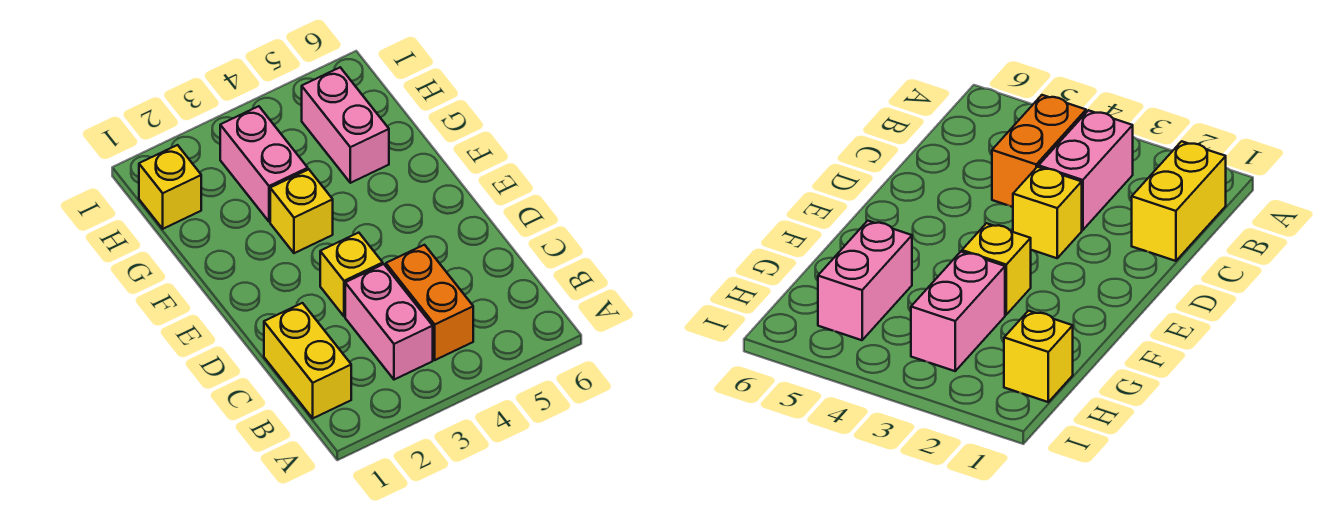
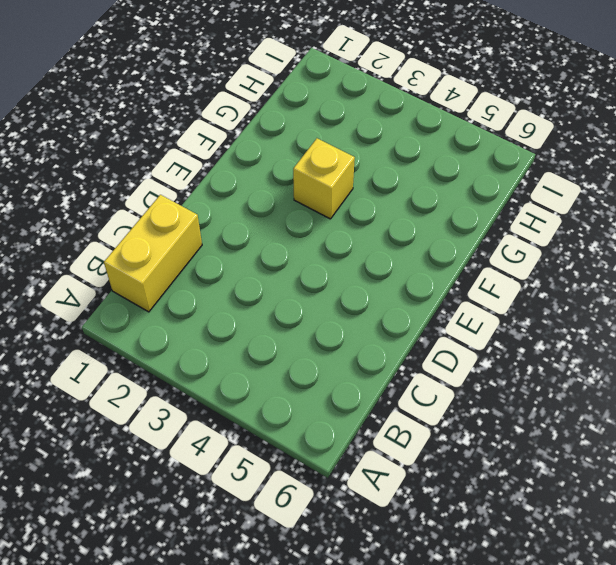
none -> pink 1x2 brick [345,264,433,380]
none -> orange 1x2 brick [386,245,473,360]

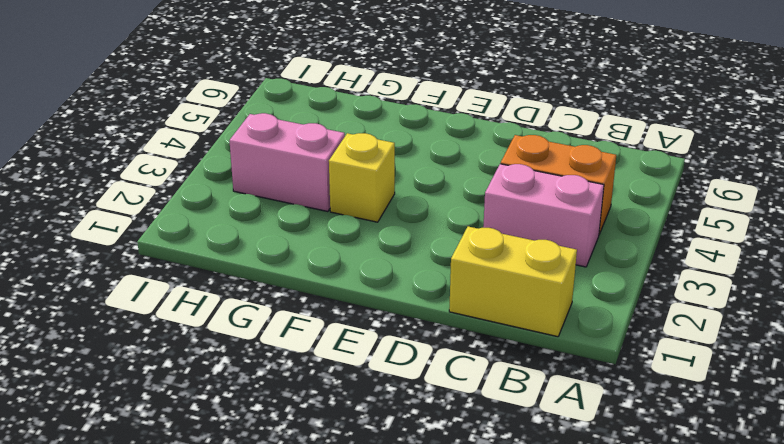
none -> yellow 1x1 brick [320,233,383,316]
none -> pink 1x2 brick [302,68,389,183]

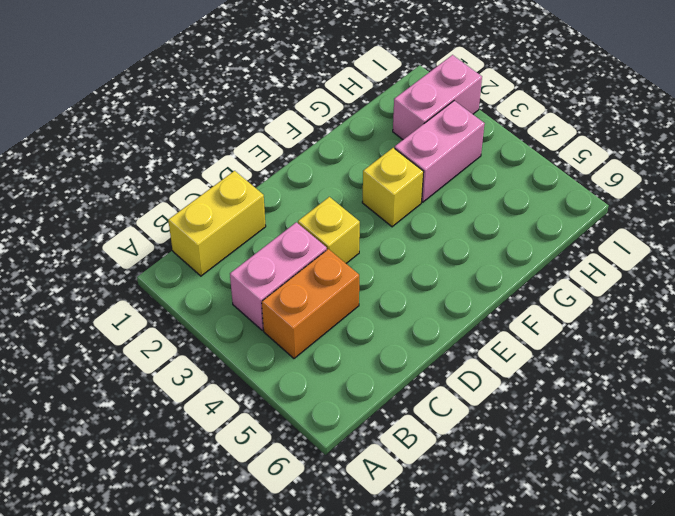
pink 1x2 brick [393,55,482,140] -> pink 1x2 brick moved to [302,68,389,183]
none -> yellow 1x1 brick [139,145,201,229]

